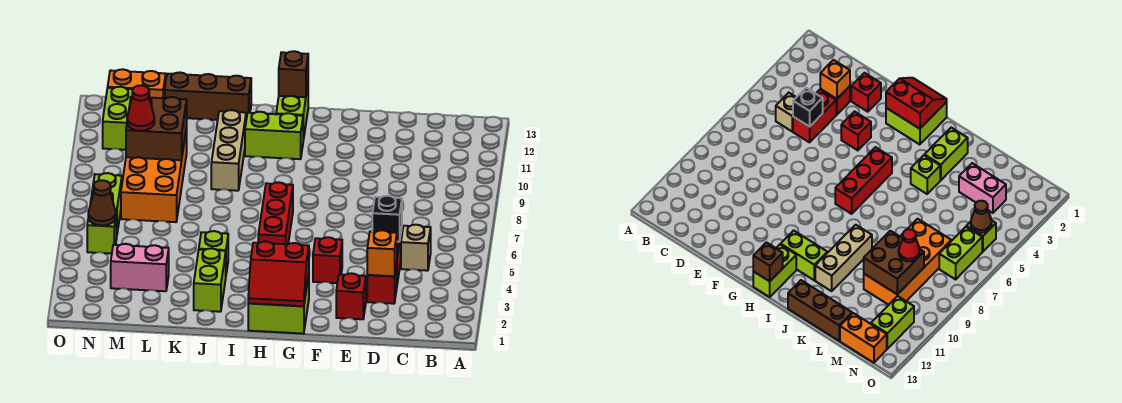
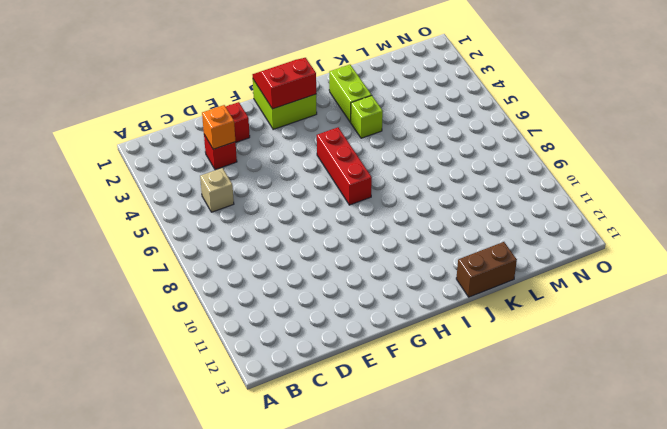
brown 1x2 brick [456,242,517,297] -> brown 1x3 brick [165,73,251,120]
none -> red 1x2 brick [793,90,836,142]
none -> red 1x1 brick [313,237,342,283]
none -> lime 1x2 brick [245,112,303,159]

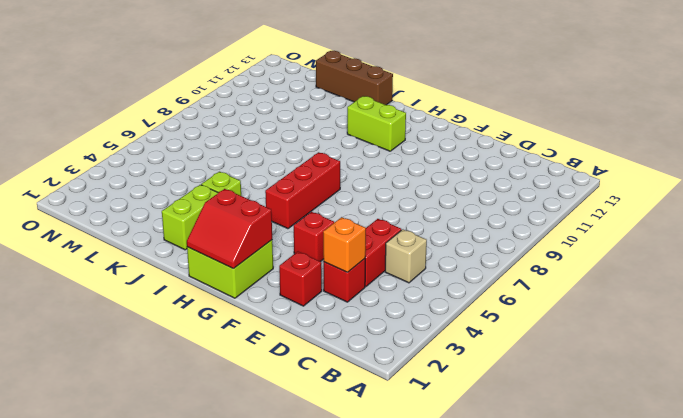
none -> lime 1x2 brick [276,86,308,140]
none -> tan 1x3 brick [211,110,246,191]
none -> pink 1x2 brick [111,244,169,291]

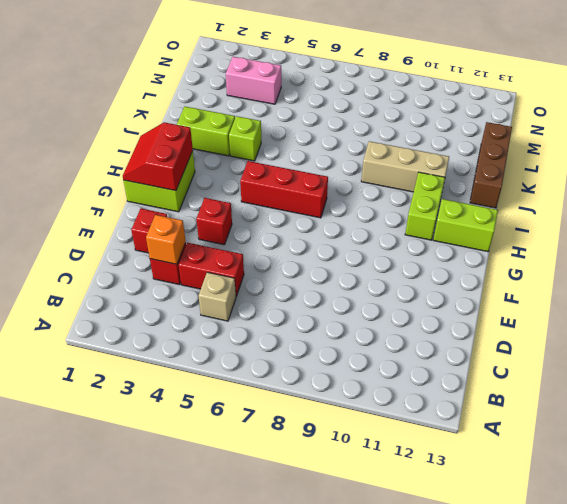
pink 1x2 brick [226,57,281,104] -> pink 1x2 brick turned to [111,244,169,291]
none -> orange 2x4 brick [121,128,187,222]
none -> orange 1x2 brick [108,69,166,98]
none -> lime 1x1 brick [87,210,117,254]

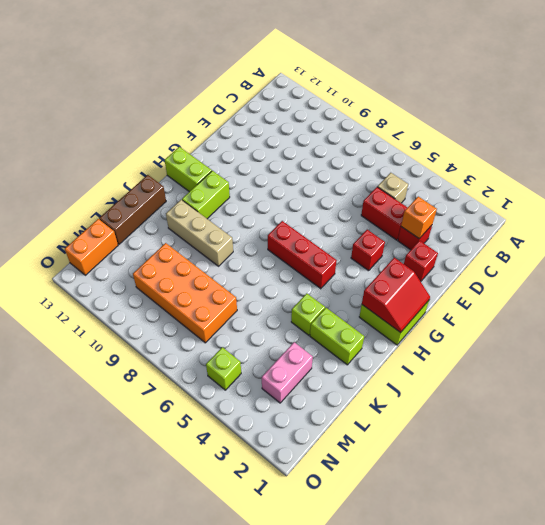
none -> lime 1x2 brick [90,173,122,233]
none -> lime 1x2 brick [103,87,133,150]
none -> black 1x1 brick [372,196,402,242]

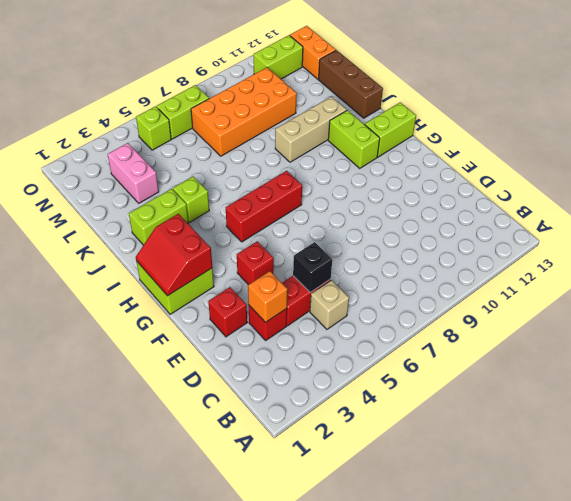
none -> brown 1x1 brick [279,51,308,97]
none -> brown 2x2 brick [126,97,187,160]
none -> brown 1x1 cone [88,180,116,226]

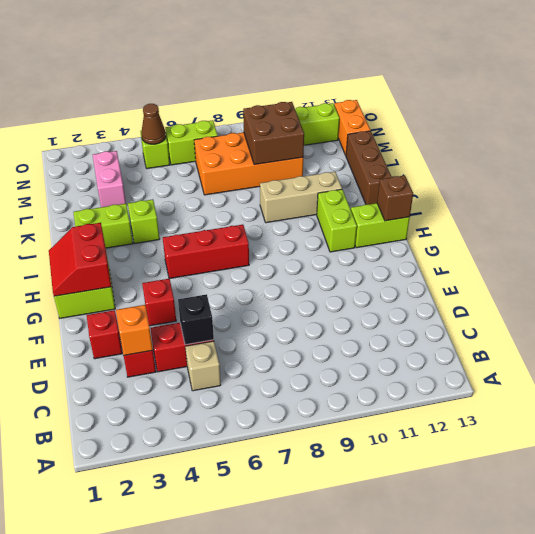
none -> red 1x1 cone [127,85,154,131]

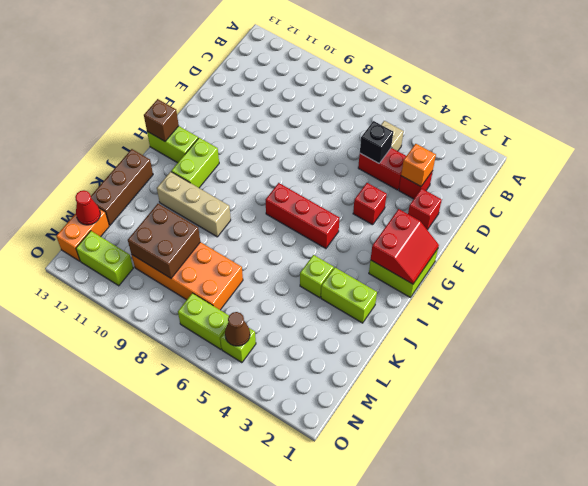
red 1x1 cone [75,190,100,225] -> red 1x1 cone moved to [127,85,154,131]
none -> pink 1x2 brick [111,244,169,291]

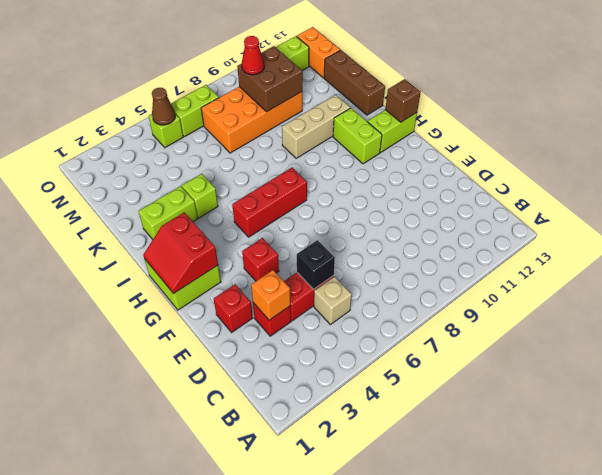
none -> pink 1x2 brick [111,244,169,291]

